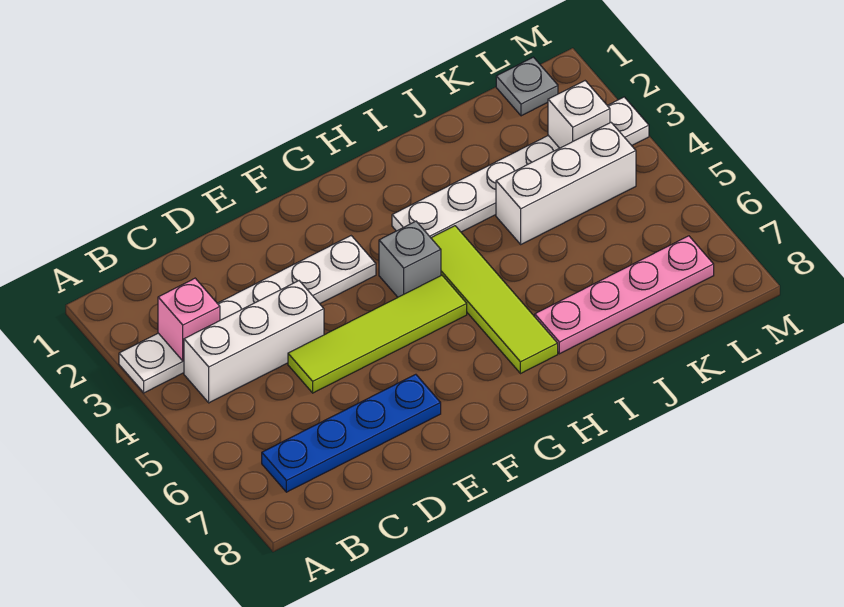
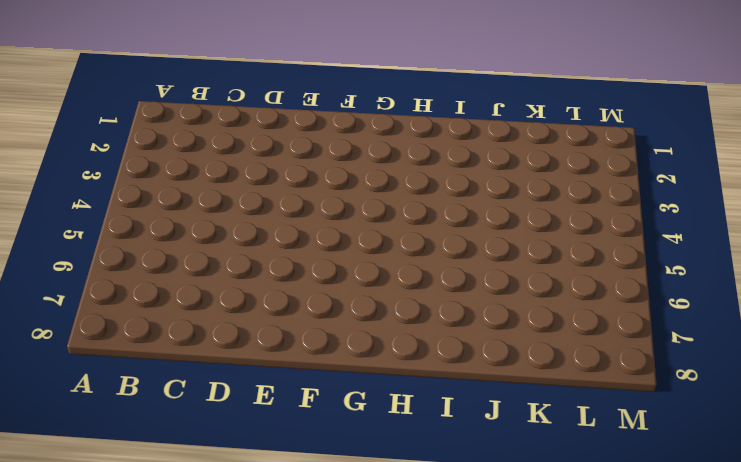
none -> white 1x6 plate [119,236,376,393]
none -> white 1x3 brick [184,281,324,403]
none -> blue 1x4 plate [262,374,441,492]

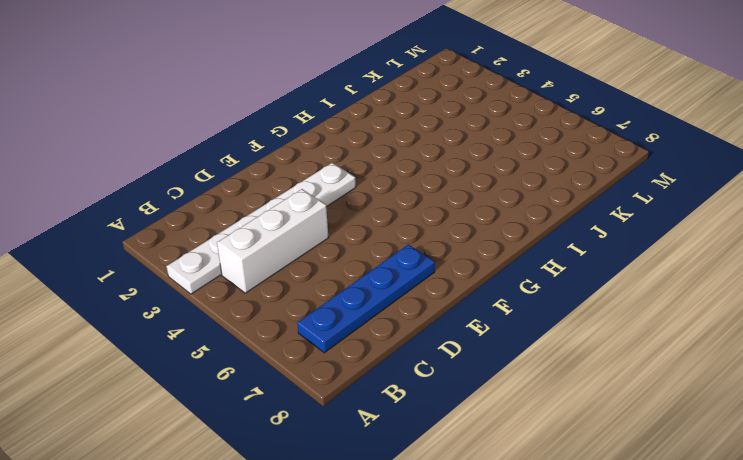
none -> lime 1x4 tile [288,275,467,393]
none -> grey 1x1 brick [379,221,441,297]
none -> white 1x6 plate [392,97,649,238]

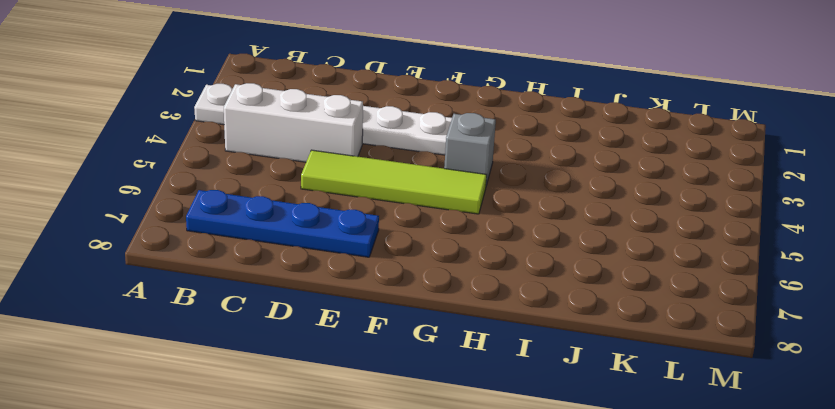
none -> white 1x6 plate [392,97,649,238]
none -> lime 1x4 tile [431,226,558,374]
none -> pink 1x4 plate [535,236,714,354]

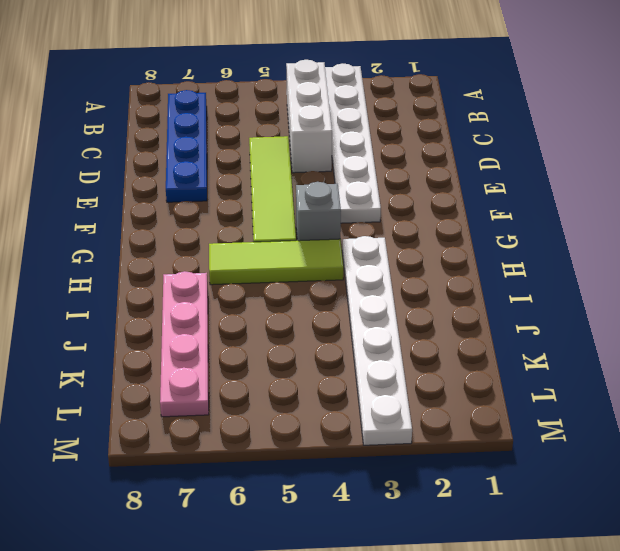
lime 1x3 tile [209,239,344,285] -> lime 1x4 tile [431,226,558,374]
none -> white 1x3 brick [496,123,636,244]
none -> grey 1x1 plate [496,57,558,116]
none -> pink 1x1 brick [158,278,220,361]

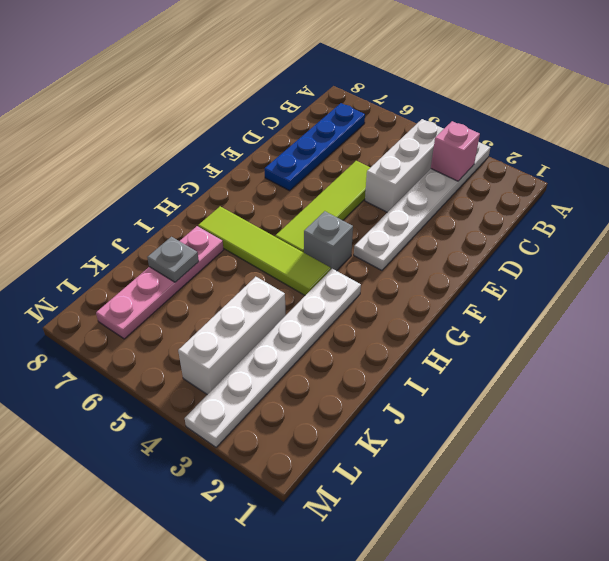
grey 1x1 plate [147,237,199,282] -> grey 1x1 plate moved to [496,57,558,116]
none -> white 1x1 brick [548,81,610,148]

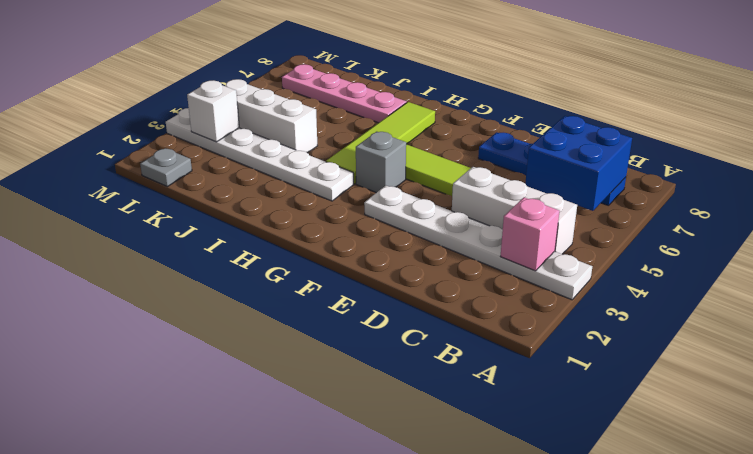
blue 2x2 brick [525,116,632,211] -> none

